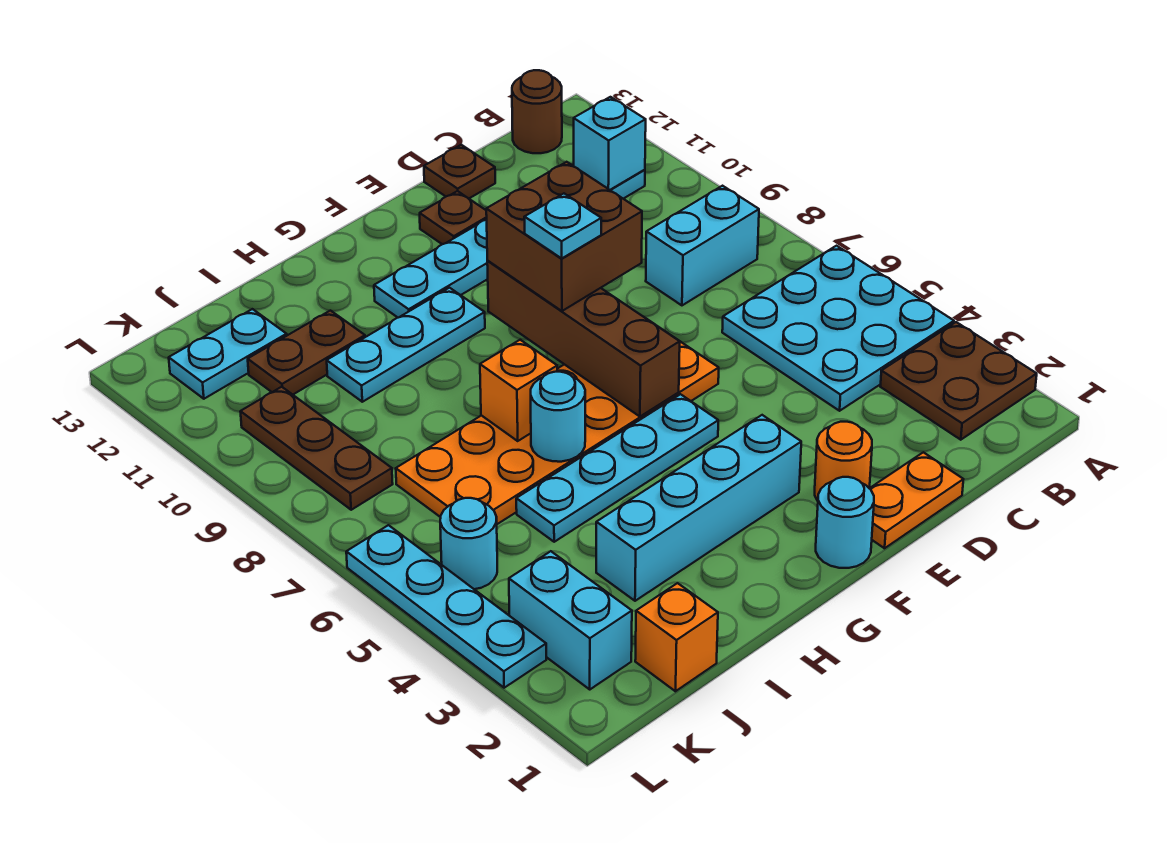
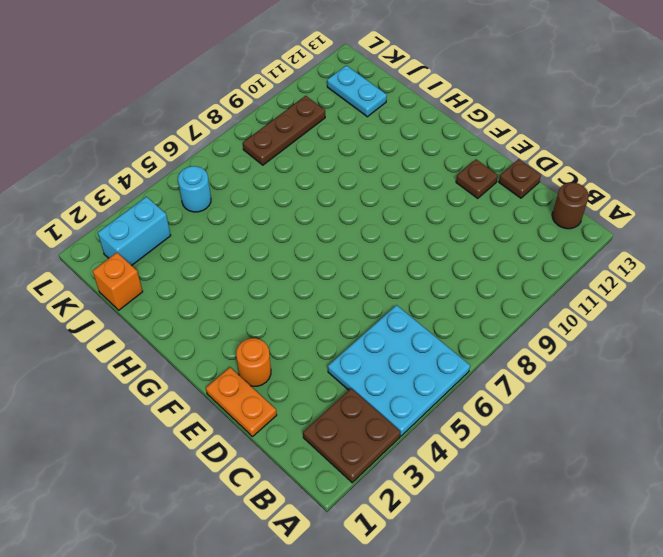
none -> cyan 1x2 brick [646,186,759,305]
none -> cyan 1x6 plate [374,170,645,318]
none -> orange 2x6 plate [396,342,719,524]

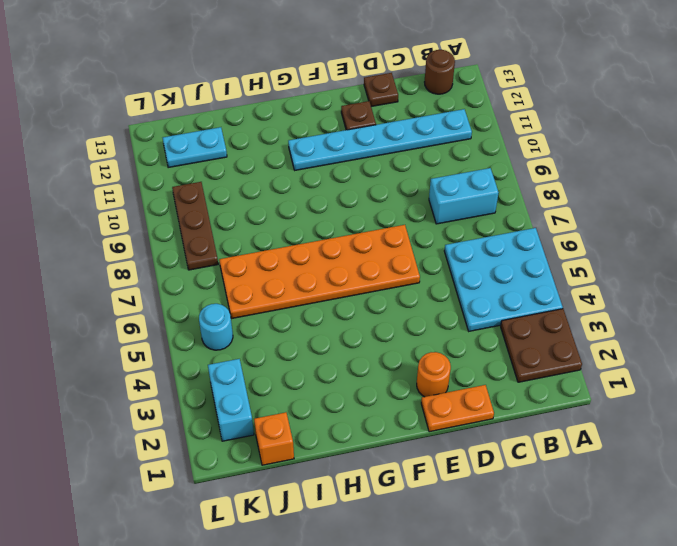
none -> cyan 1x1 round brick [816,477,874,568]
none -> cyan 1x4 brick [596,415,801,601]
none -> cyan 1x4 plate [516,394,718,542]

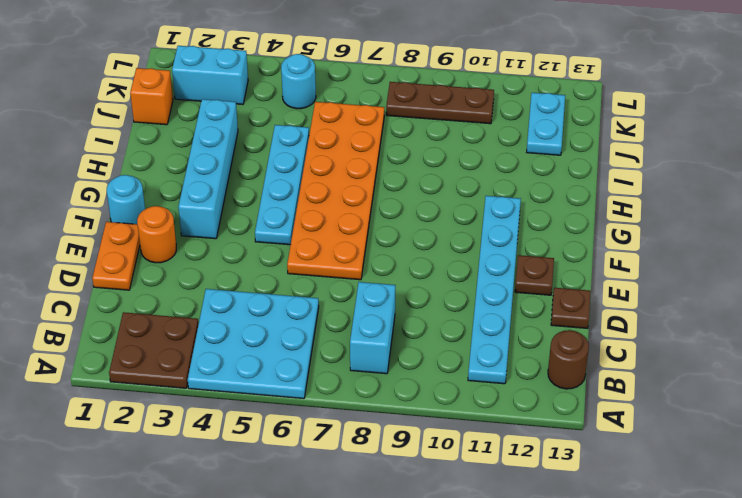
none -> cyan 1x3 plate [327,288,485,402]
none -> brown 1x2 plate [248,311,365,395]
none -> cyan 1x4 plate [346,525,546,688]

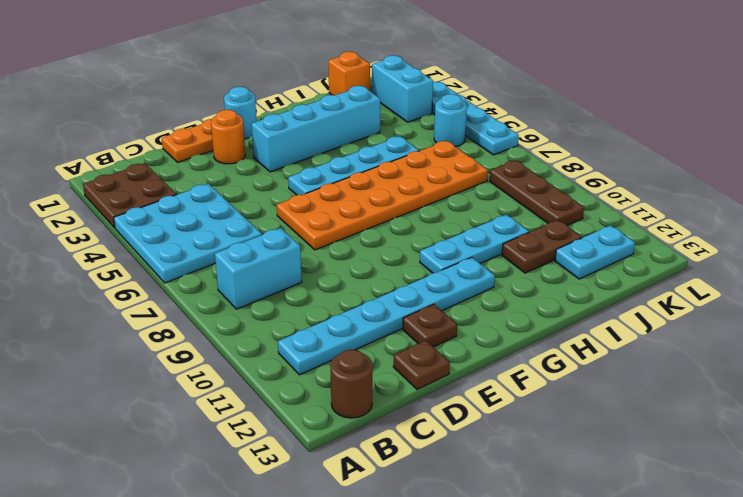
none -> cyan 1x1 brick [574,97,646,190]
none -> brown 1x4 brick [487,261,680,417]
none -> cyan 1x1 round brick [531,372,585,462]

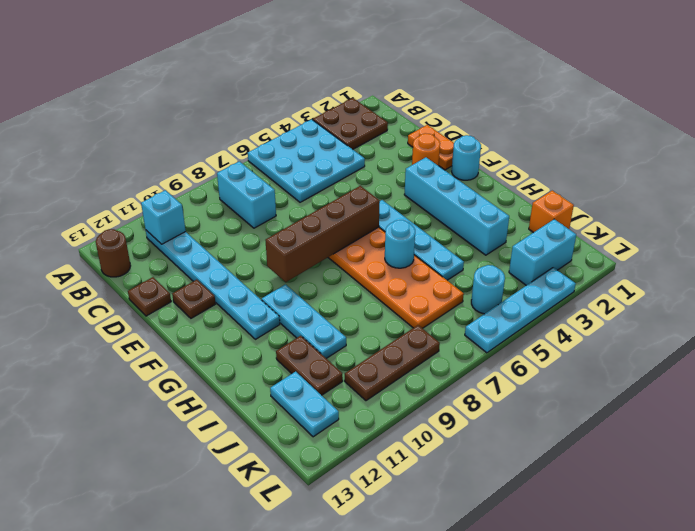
none -> orange 1x1 brick [480,340,557,441]
none -> brown 2x2 brick [486,162,642,311]
none -> cyan 1x1 plate [524,194,601,258]

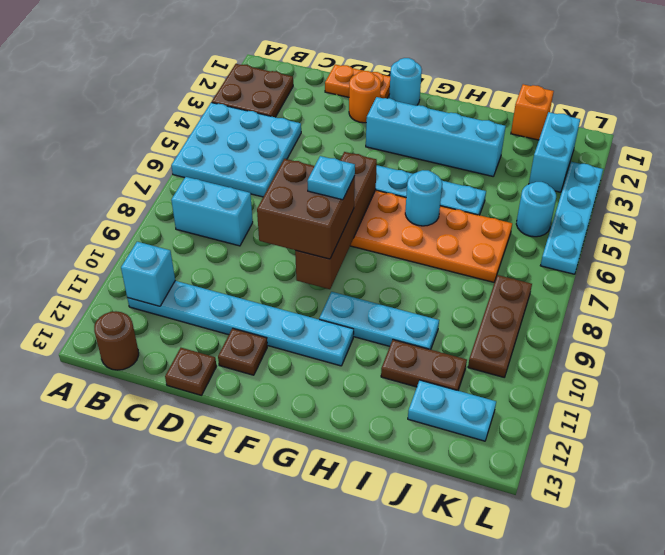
none -> orange 1x1 brick [480,340,557,441]

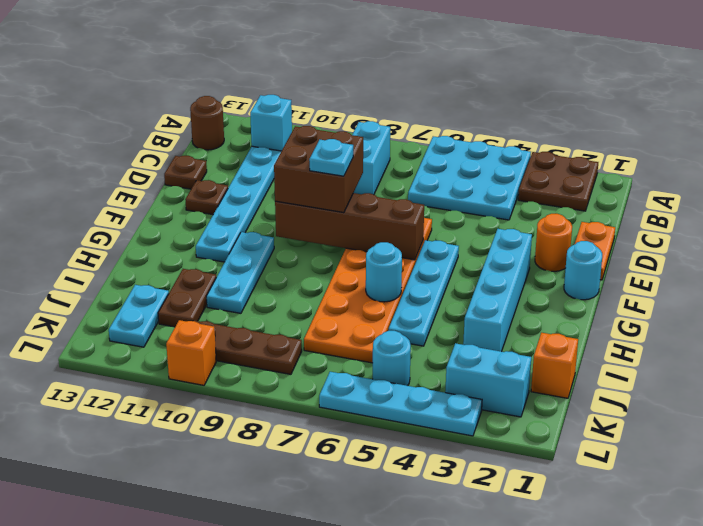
orange 1x1 brick [166,320,216,385] -> orange 1x1 brick moved to [480,340,557,441]

